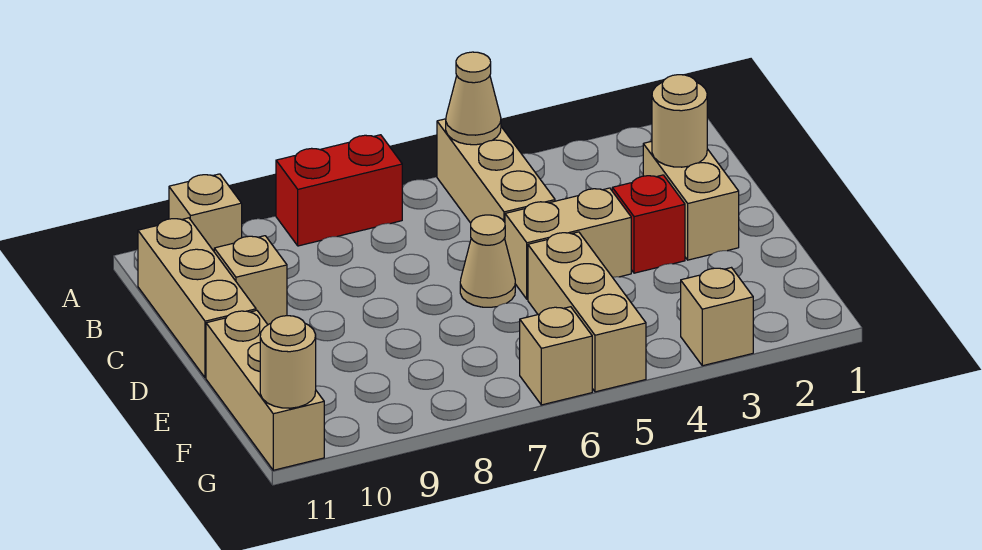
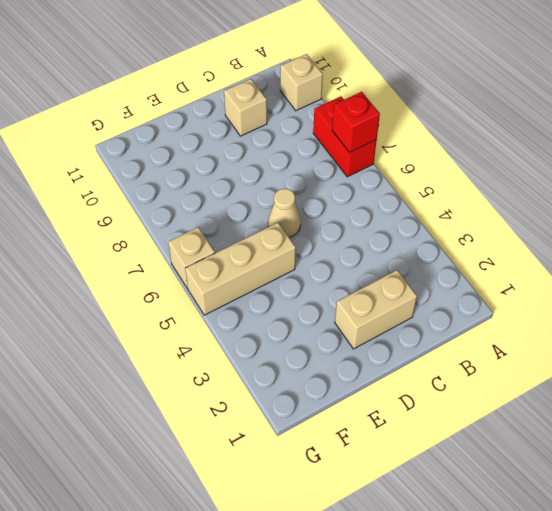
red 1x1 brick [332,92,380,153] -> red 1x1 brick moved to [612,175,685,273]
none -> tan 1x3 brick [437,119,555,223]
none -> tan 1x3 brick [138,218,256,378]
none -> tan 1x2 brick [505,188,631,299]

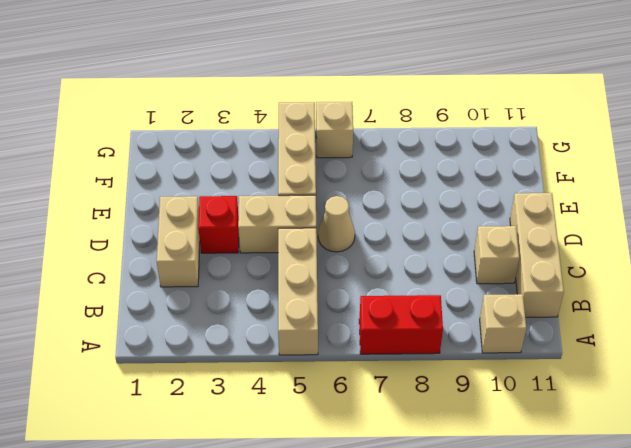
none -> tan 1x3 brick [206,310,324,470]
none -> tan 1x1 brick [681,268,753,366]
none -> tan 1x1 cone [446,52,501,145]

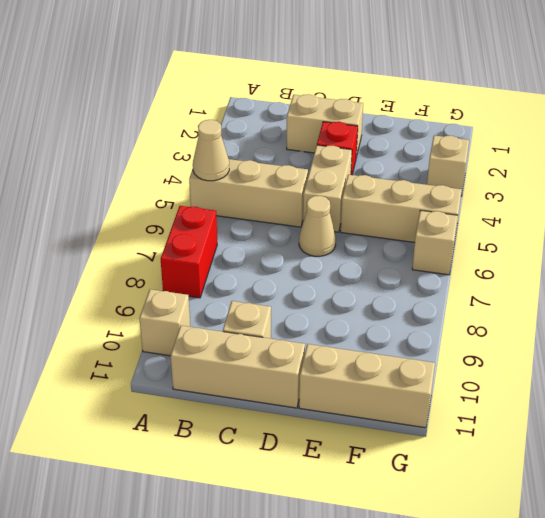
none -> tan 1x1 round brick [652,75,707,167]
none -> tan 1x1 round brick [260,316,316,408]

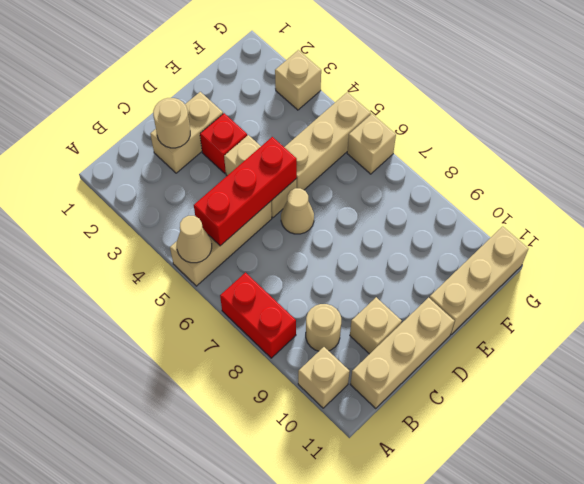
red 1x3 brick [194,137,297,246] -> none
tan 1x1 round brick [306,304,341,351] -> tan 1x1 round brick moved to [260,316,316,408]

